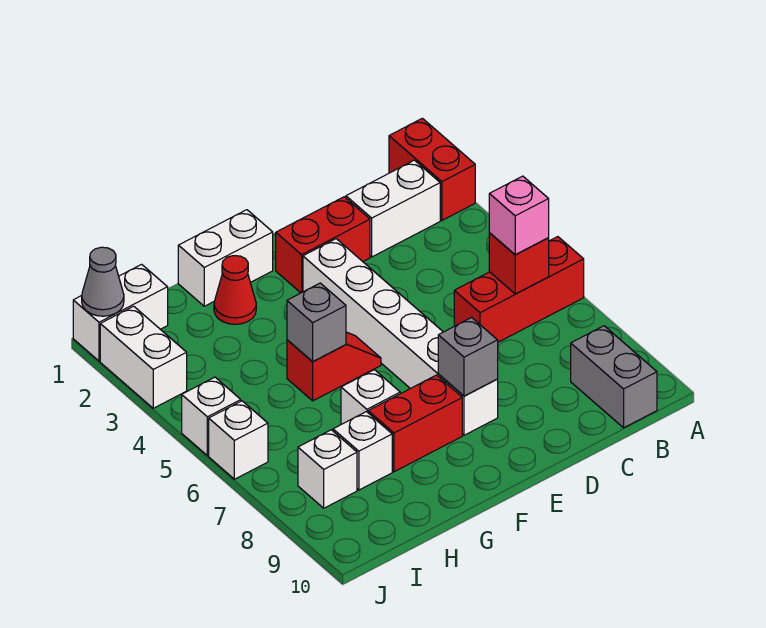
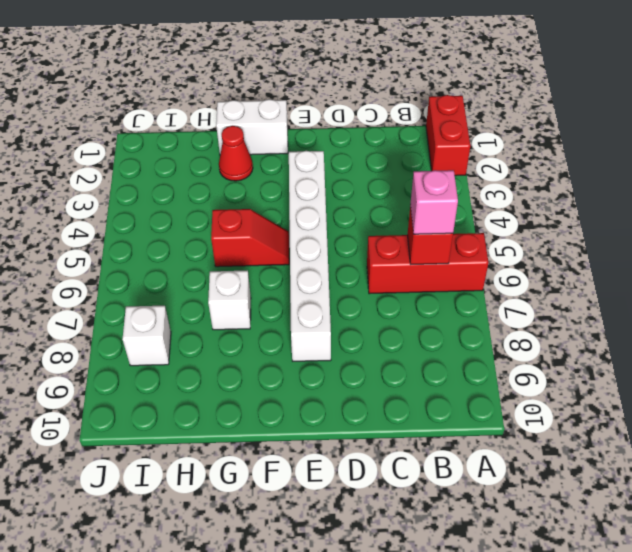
none -> white 1x2 brick [346,160,440,257]
none -> grey 1x2 brick [571,326,657,428]
none -> red 1x2 brick [276,197,370,293]

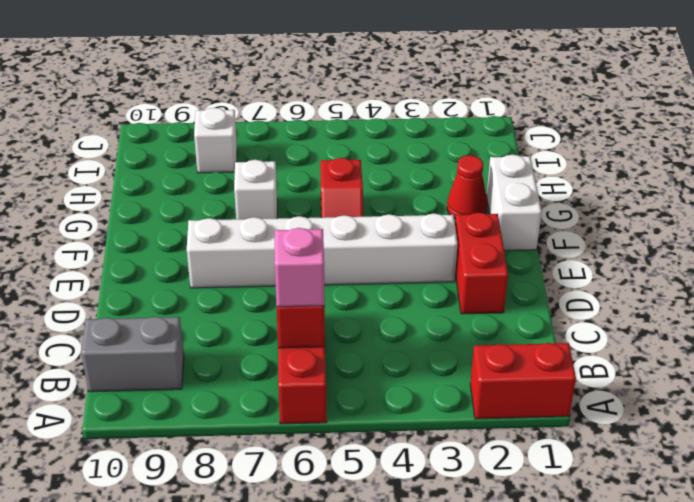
none -> white 1x2 brick [346,160,440,257]
none -> red 1x2 brick [368,375,462,472]
none -> white 1x1 brick [333,412,392,490]

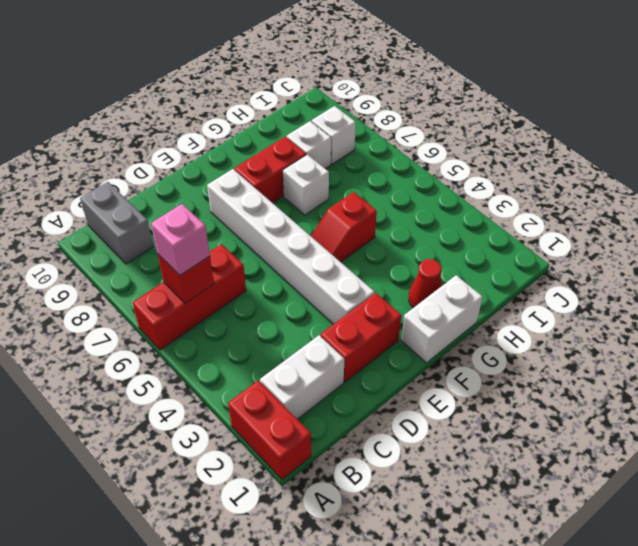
none -> white 1x2 brick [73,264,168,361]
none -> white 1x2 brick [100,306,187,408]
none -> white 1x1 brick [182,377,241,456]

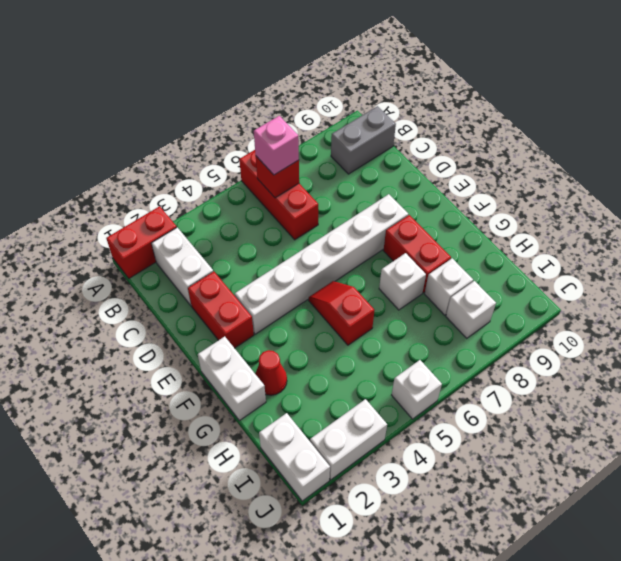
none -> white 1x1 brick [209,401,268,479]
none -> grey 1x1 brick [438,318,498,396]
none -> grey 1x1 brick [287,283,346,362]

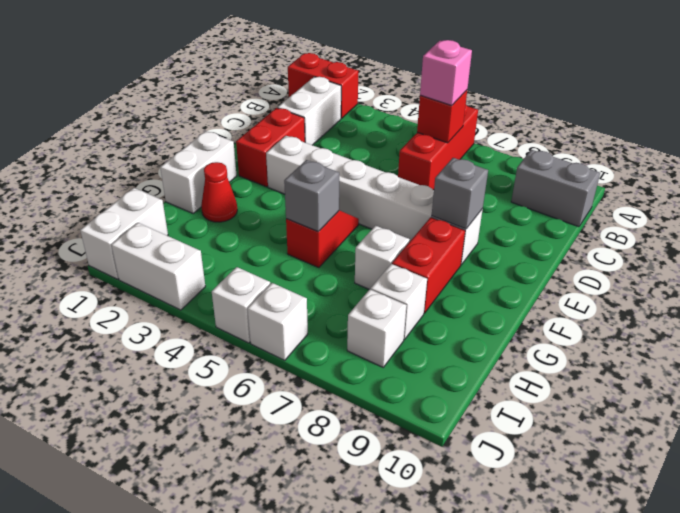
none -> grey 1x1 cone [82,247,124,316]

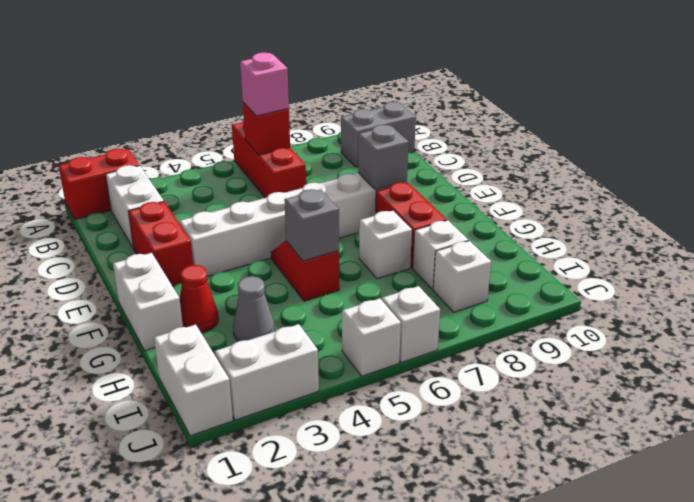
grey 1x1 cone [233,276,274,341] -> grey 1x1 cone moved to [82,247,124,316]

